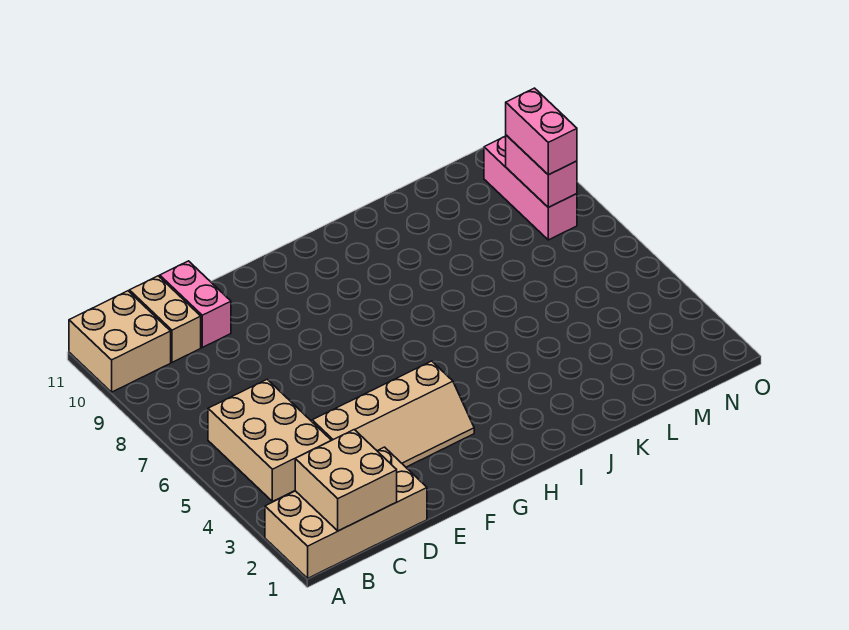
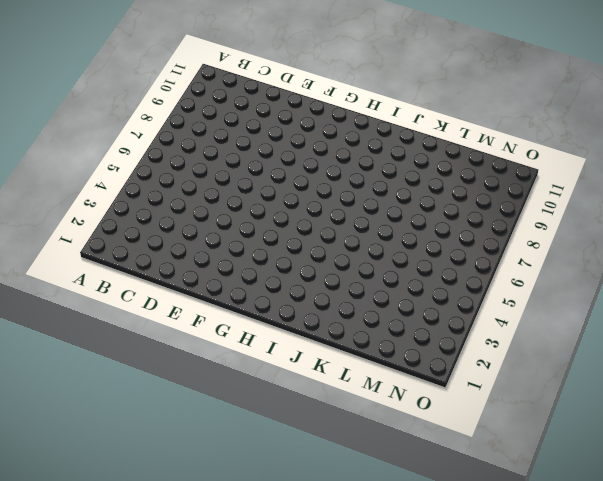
none -> tan 2x4 brick [265,447,427,578]
none -> tan 2x2 brick [69,291,171,392]

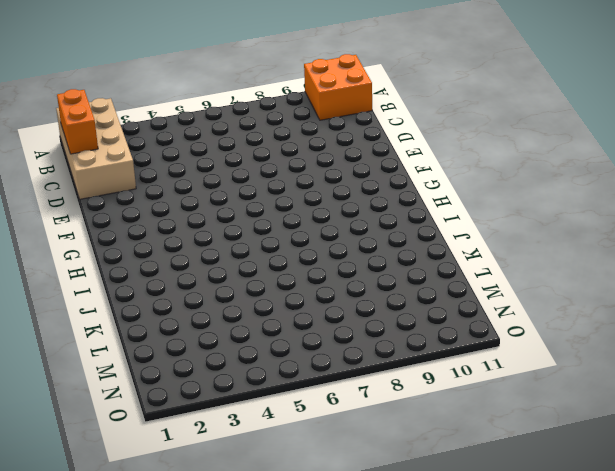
orange 2x2 brick [304,54,372,120] -> tan 2x2 brick [69,291,171,392]
orange 1x2 brick [57,89,98,154] -> tan 2x2 brick [295,430,397,531]
none -> tan 2x3 brick [208,380,331,501]
none -> tan 1x2 brick [129,276,201,362]

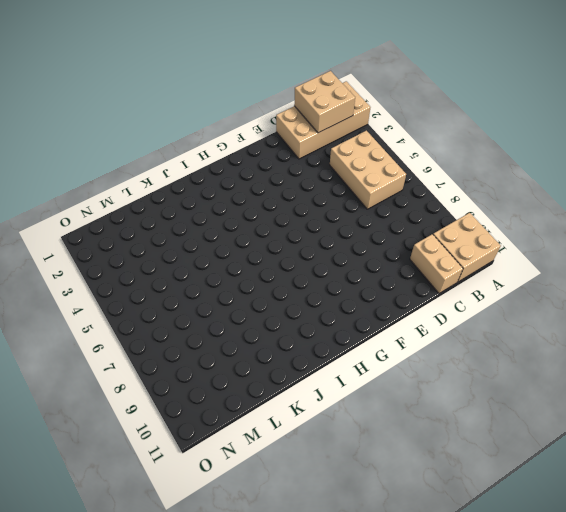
none -> tan 2x4 slope [312,361,474,467]
none -> pink 1x2 brick [160,261,231,347]

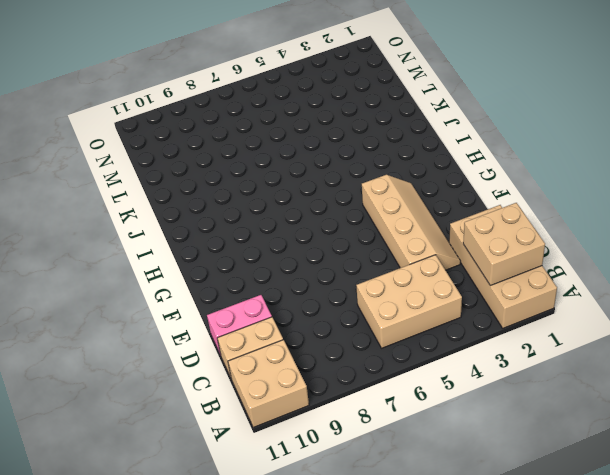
none -> pink 1x3 brick [484,136,577,240]
none -> pink 1x2 brick [506,135,577,207]

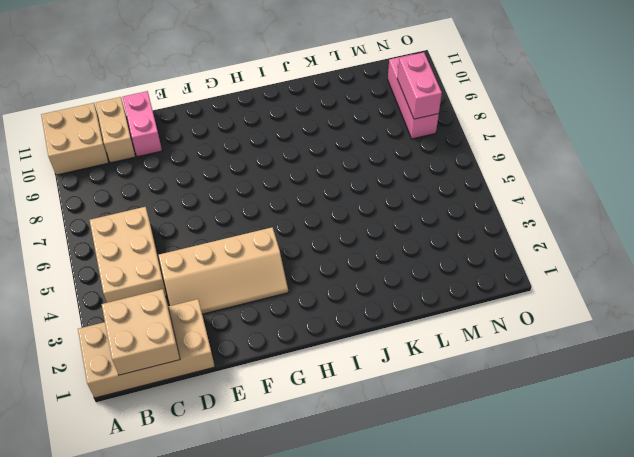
none -> pink 1x2 brick [506,88,577,175]

